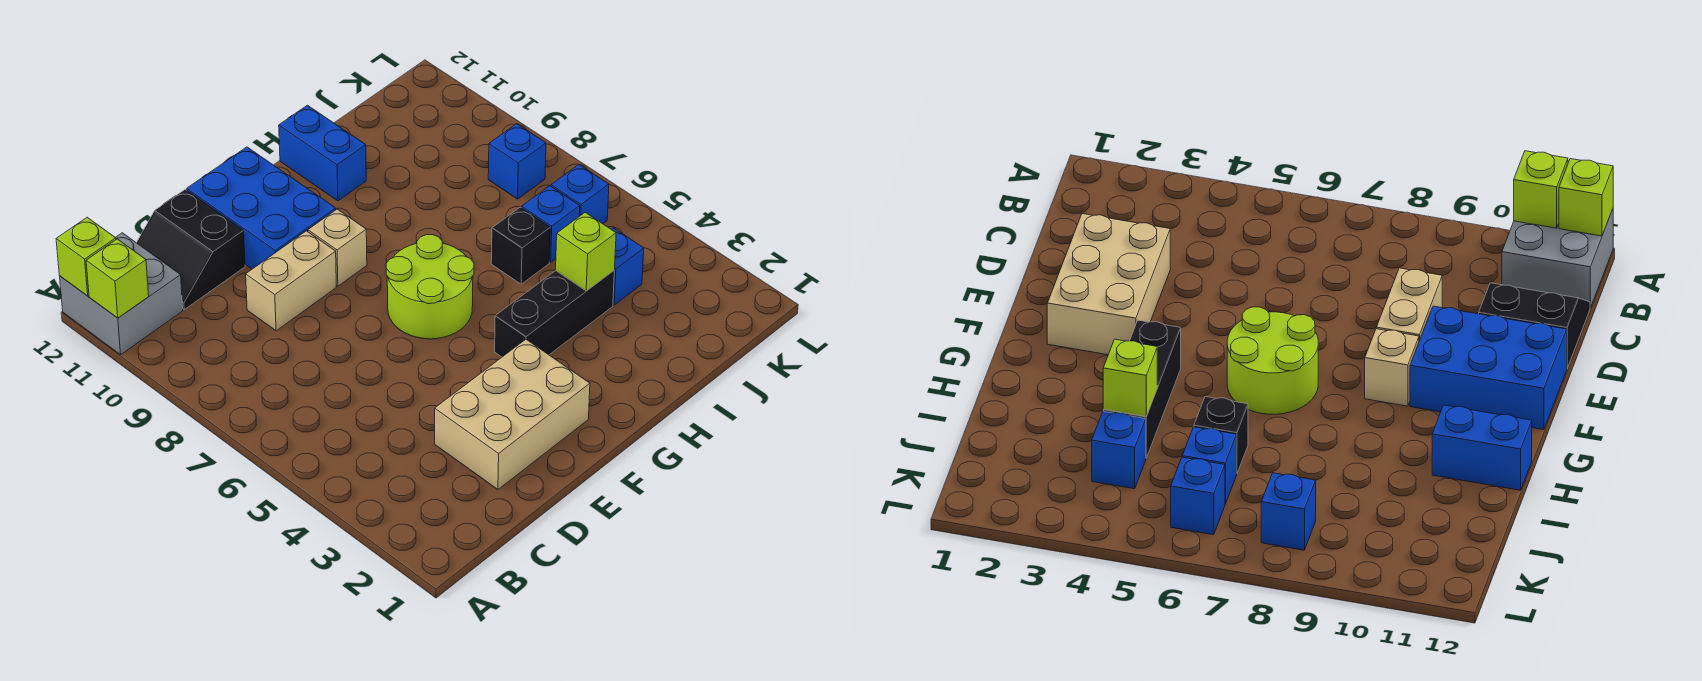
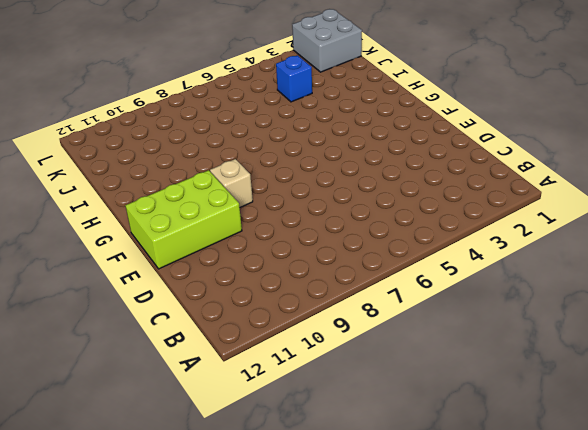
lime 2x3 brick [125,170,242,269] -> blue 2x3 brick [187,147,336,269]
grey 2x2 brick [292,9,362,72] -> grey 2x2 brick moved to [60,233,183,355]
none -> black 2x2 slope [137,190,245,310]
none -> tan 2x3 brick [435,339,590,489]
none -> tan 1x2 brick [246,231,336,331]

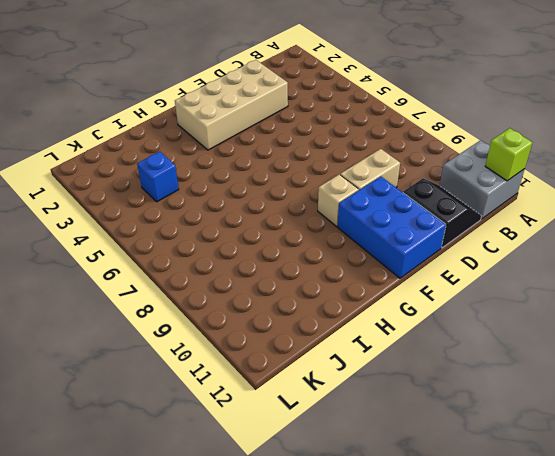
tan 2x4 brick [175,60,288,150] -> tan 2x3 brick [435,339,590,489]
none -> lime 2x2 round brick [386,235,474,339]
none -> black 1x3 brick [495,271,614,357]
none -> blue 1x2 brick [279,105,366,201]

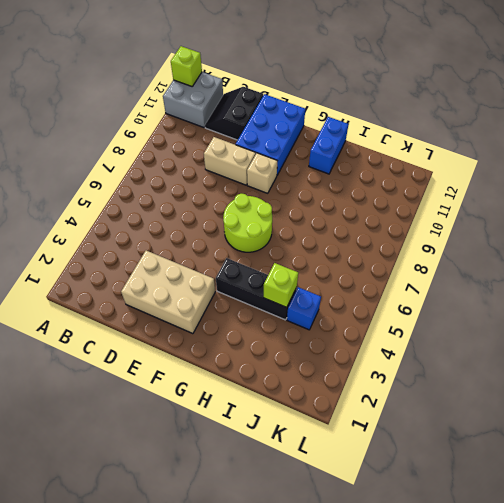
none -> black 1x1 brick [491,207,550,284]
none -> blue 1x1 brick [522,186,580,262]
none -> blue 1x1 brick [551,165,609,224]

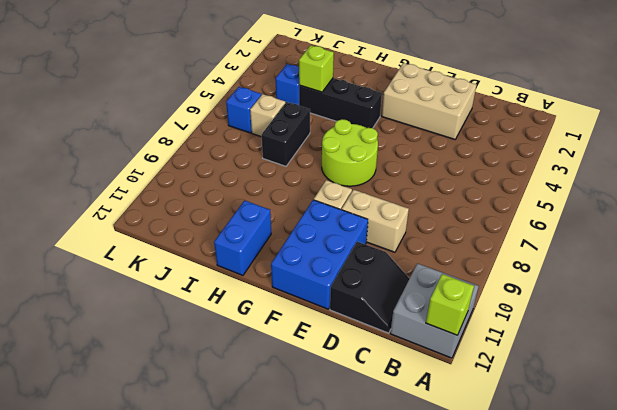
black 1x2 brick [261,102,310,166] -> black 1x1 brick [491,207,550,284]
tan 1x1 brick [250,94,285,137] -> blue 1x1 brick [522,186,580,262]
none -> blue 1x1 brick [488,124,546,199]
none -> lime 1x1 brick [86,239,149,318]

